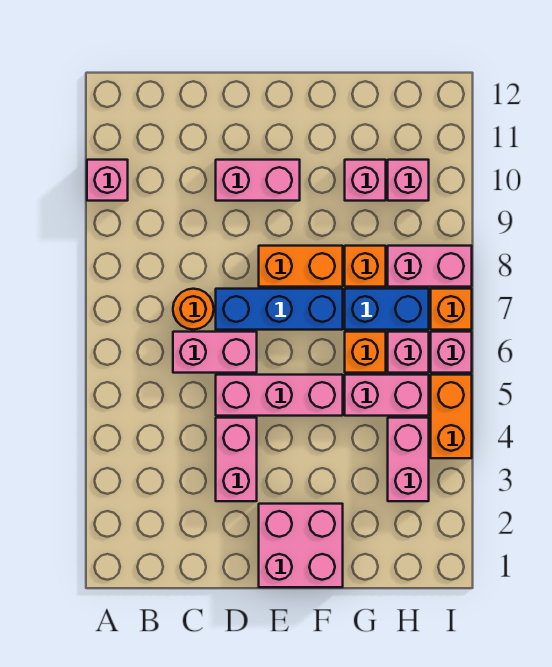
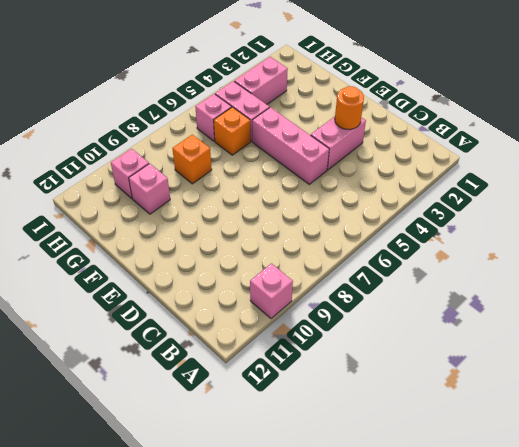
orange 1x1 round brick [335,86,364,129] -> orange 1x1 round brick moved to [173,289,214,330]
none -> pink 1x2 brick [173,332,257,373]
none -> blue 1x3 brick [216,289,343,330]
none -> pink 1x2 brick [216,160,300,201]

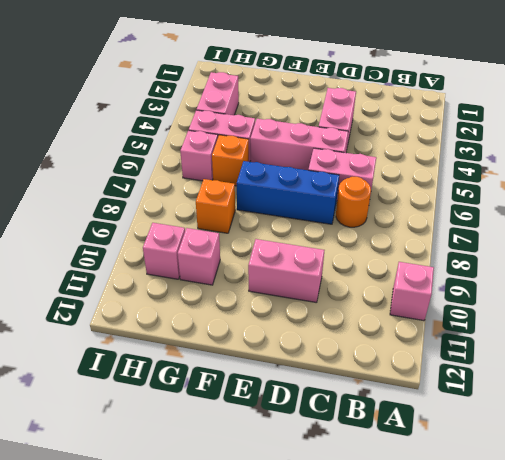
none -> pink 2x2 brick [259,504,343,587]
none -> orange 1x2 brick [259,246,343,287]
none -> blue 1x2 brick [345,289,429,330]

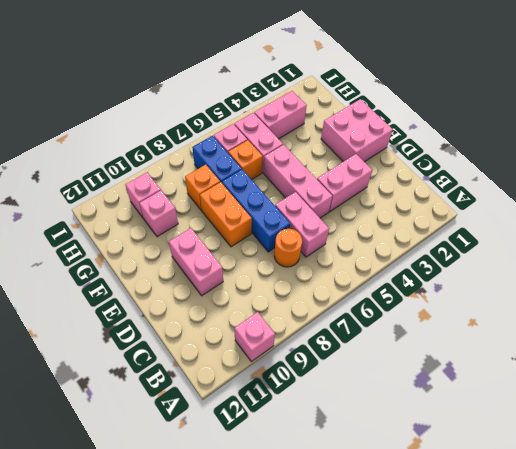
none -> pink 1x2 brick [388,246,472,287]
none -> orange 1x2 brick [431,375,472,458]
none -> pink 1x1 brick [431,332,472,373]

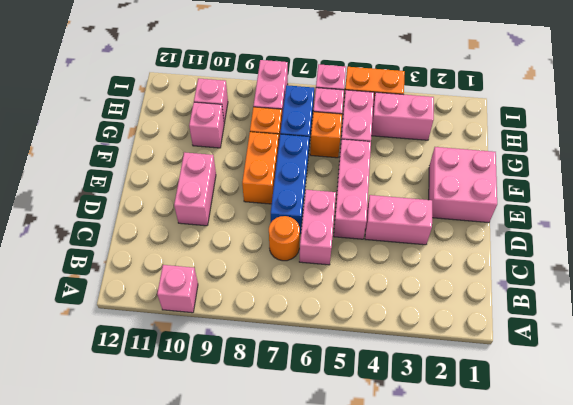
none -> orange 1x1 brick [431,289,472,330]

